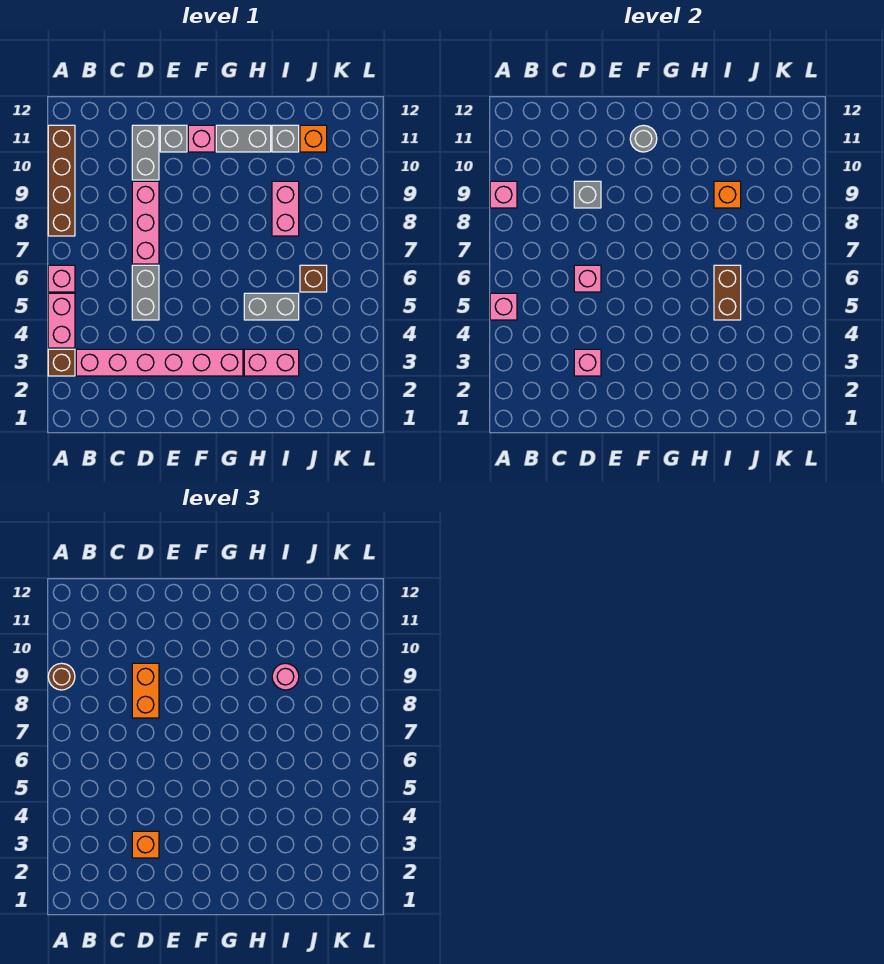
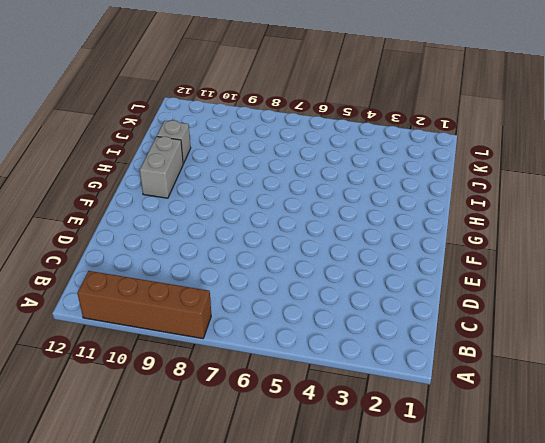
none -> brown 1x1 brick [48,349,75,376]
none -> pink 1x2 brick [48,293,75,348]
none -> pink 1x1 brick [48,265,75,292]

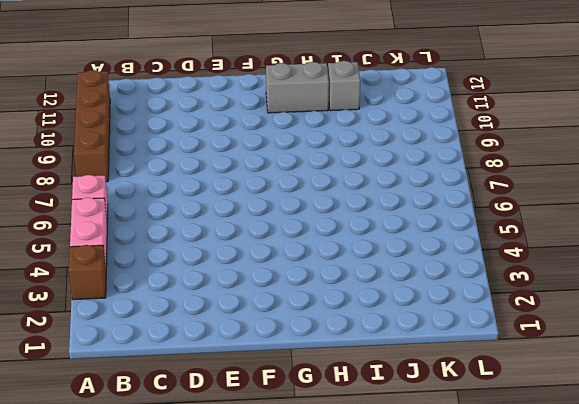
none -> pink 1x6 brick [76,349,243,376]
none -> grey 1x2 brick [132,265,159,320]
none -> pink 1x3 brick [132,181,159,264]

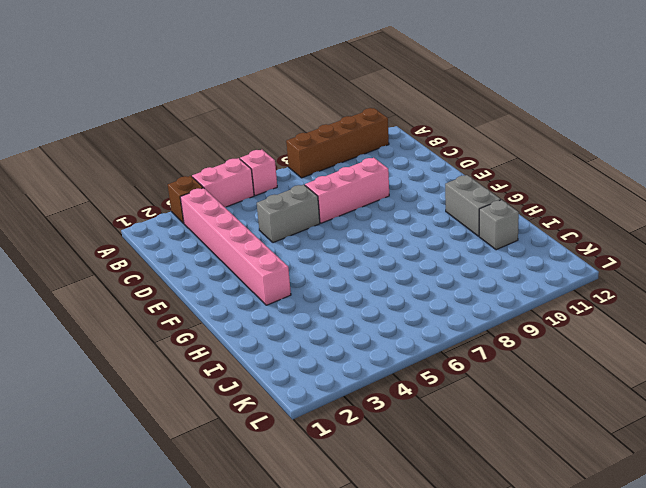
none -> grey 1x2 brick [132,125,159,180]
none -> grey 1x1 brick [160,125,187,152]
none -> pink 1x1 brick [188,125,215,152]

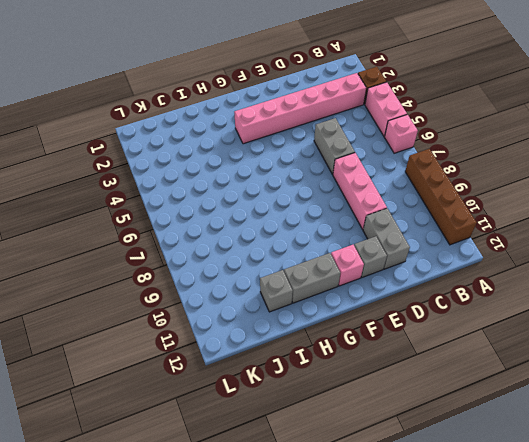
none -> pink 1x2 brick [244,349,299,376]
none -> grey 1x2 brick [244,293,299,320]
none -> pink 1x2 brick [272,181,299,236]

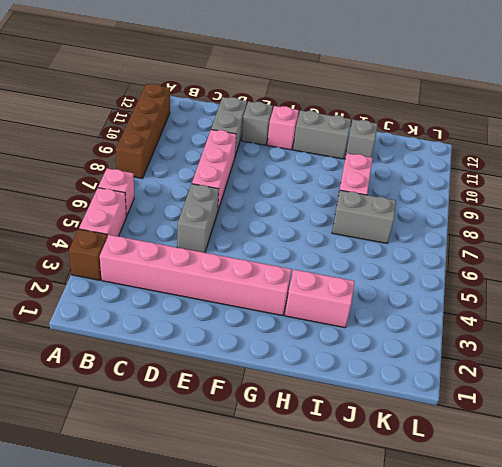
grey 1x2 brick [332,190,396,243] -> grey 1x2 brick moved to [244,293,299,320]
none -> brown 1x1 brick [300,265,327,292]
none -> orange 1x1 brick [300,125,327,152]
none -> pink 1x1 brick [490,293,517,320]

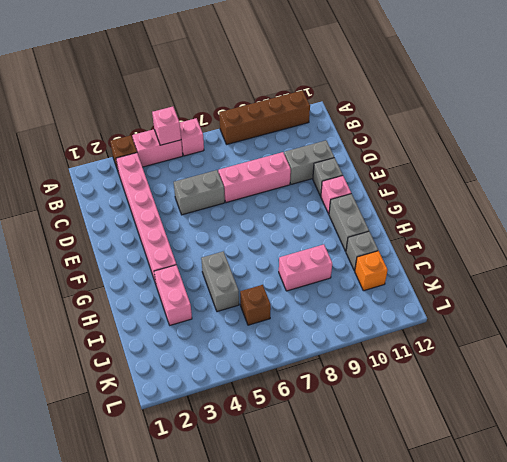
none -> pink 1x1 brick [490,181,517,208]
none -> pink 1x1 brick [574,349,601,376]
none -> pink 1x1 brick [574,265,601,292]

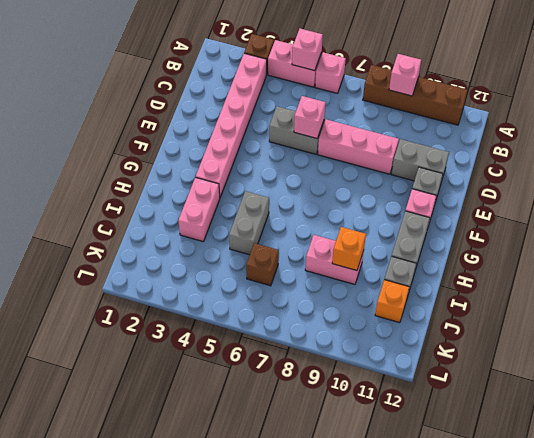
none -> pink 1x1 brick [574,349,601,376]
none -> grey 1x1 brick [574,181,601,208]
none -> grey 1x1 round brick [630,125,657,152]

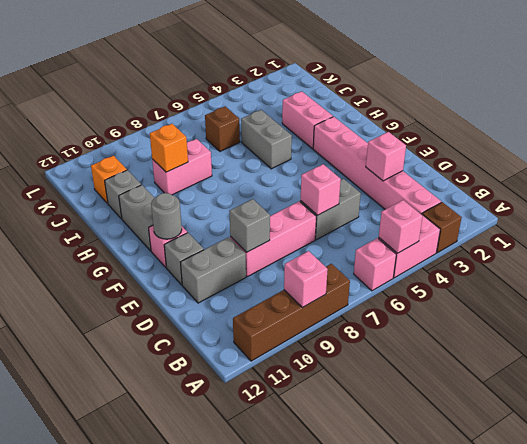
none -> brown 1x2 brick [714,265,741,320]
none -> brown 1x1 round brick [48,663,75,690]
none -> orange 1x1 brick [132,831,159,858]

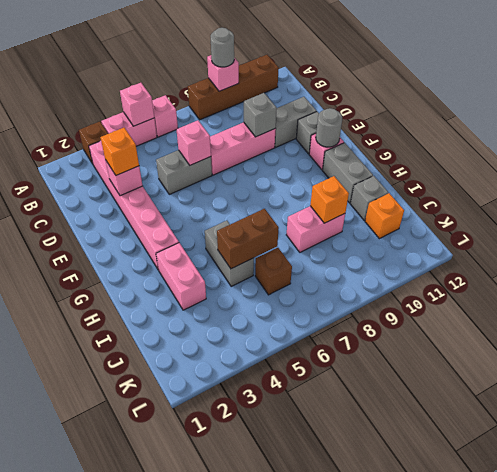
grey 1x1 round brick [211,28,234,67] -> brown 1x1 round brick [48,663,75,690]
none -> orange 1x2 brick [132,663,159,718]
none -> pink 1x1 round brick [272,663,299,690]

